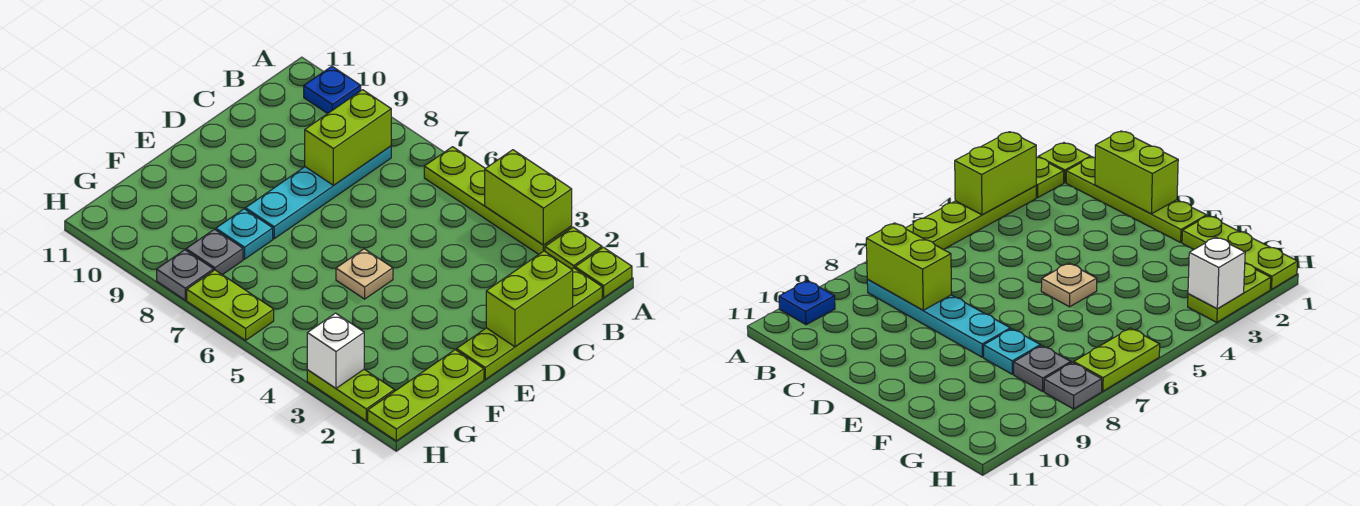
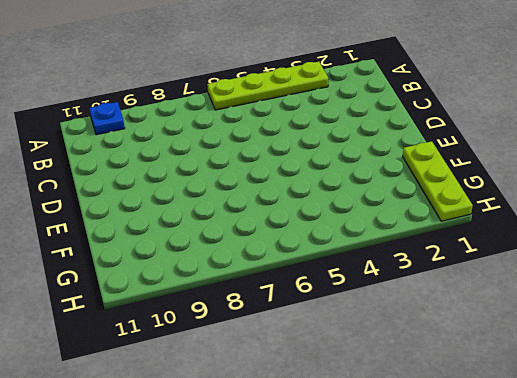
none -> lime 1x1 plate [575,247,632,298]
none -> lime 1x1 plate [545,227,602,269]
none -> lime 1x4 plate [457,268,602,379]

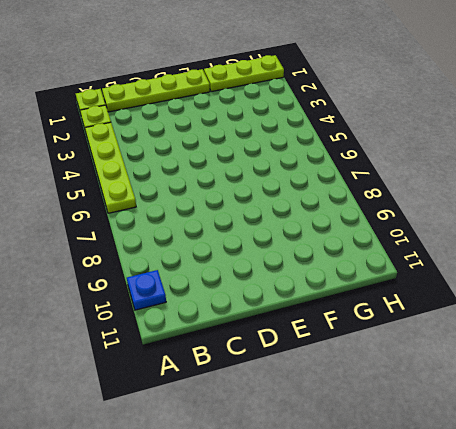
none -> cyan 1x4 plate [245,146,391,239]
none -> tan 1x1 plate [336,249,393,299]
none -> cyan 1x1 plate [216,209,273,259]

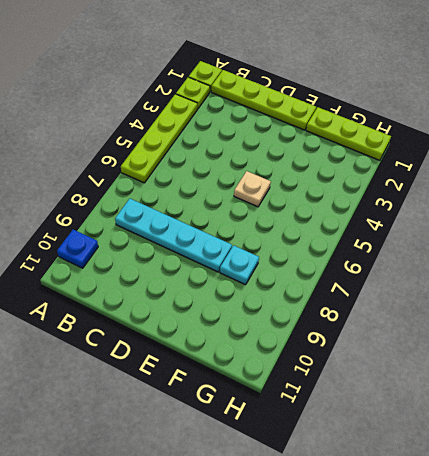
none -> grey 1x1 plate [186,229,243,275]
none -> lime 1x2 plate [307,370,394,421]
none -> lime 1x2 plate [187,270,274,340]

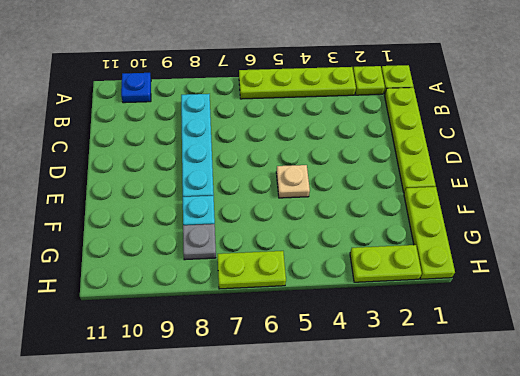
none -> grey 1x1 plate [157,250,214,300]
none -> lime 1x2 brick [485,150,572,245]
none -> lime 1x2 brick [305,90,391,185]

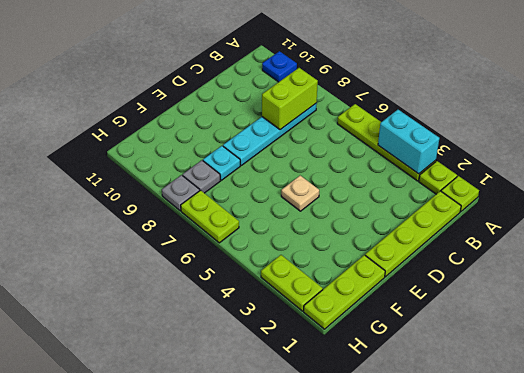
cyan 1x2 brick [378,110,439,174] -> lime 1x2 brick [485,150,572,245]
none -> lime 1x2 brick [486,251,573,347]
none -> white 1x1 brick [307,313,364,388]

